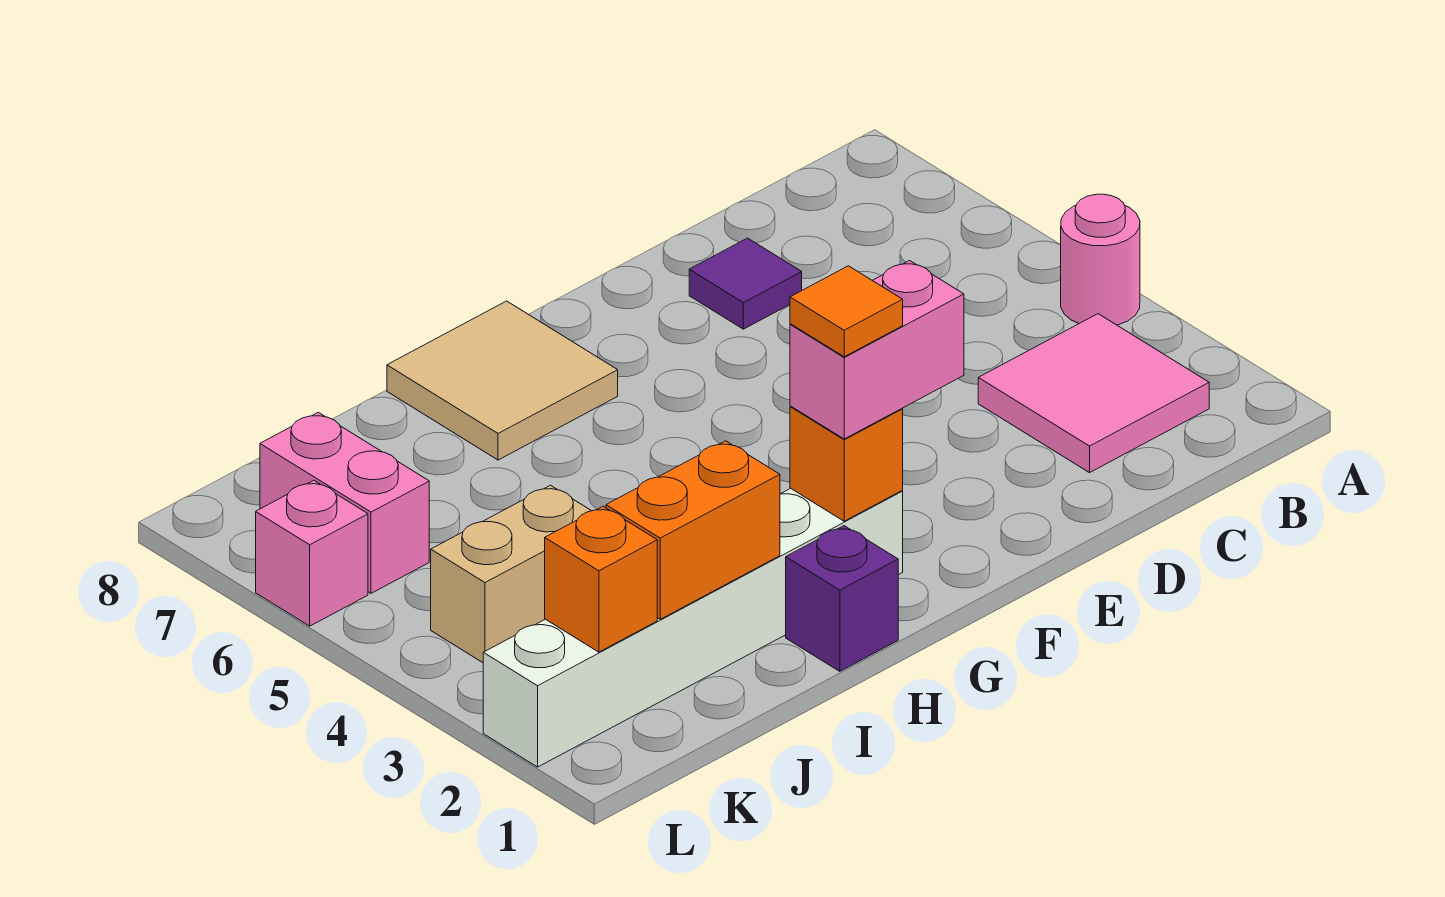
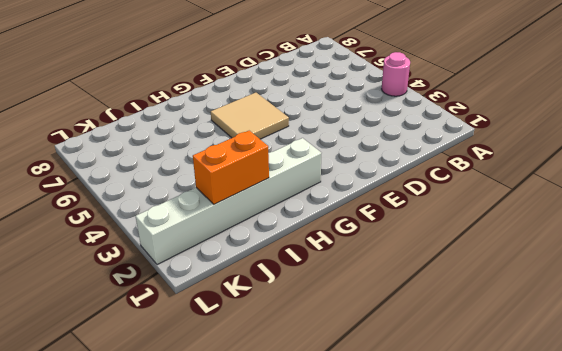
tan 2x2 tile [211,93,289,139] -> tan 2x2 tile moved to [387,301,618,460]
none -> pink 2x2 tile [978,314,1209,473]
none -> purple 1x1 tile [689,238,802,329]
none -> purple 1x1 brick [786,526,898,671]

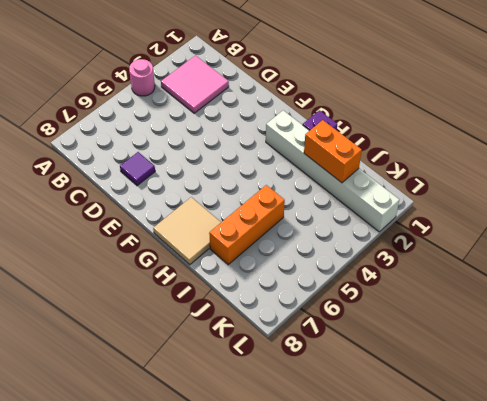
orange 1x3 brick [209,185,285,265] -> none
none -> tan 1x2 brick [431,485,591,663]
none -> pink 1x2 brick [260,412,429,593]
none -> pink 1x1 brick [256,480,368,626]

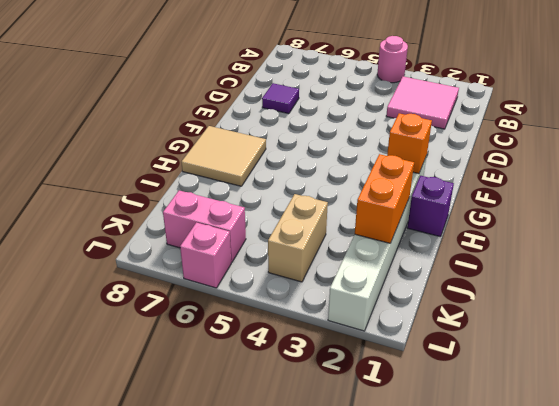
none -> orange 1x1 brick [545,507,657,652]
none -> pink 1x2 brick [790,261,964,439]
none -> orange 1x1 tile [790,266,903,357]

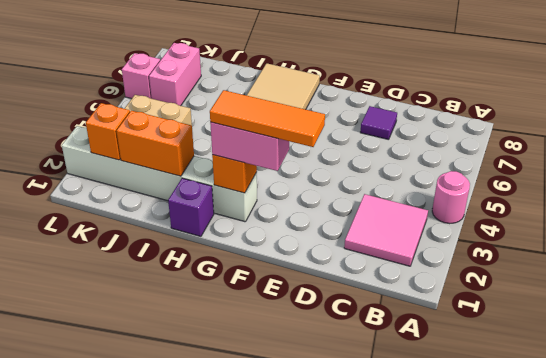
orange 1x3 tile [210,90,325,147] -> orange 1x1 tile [790,266,903,357]

